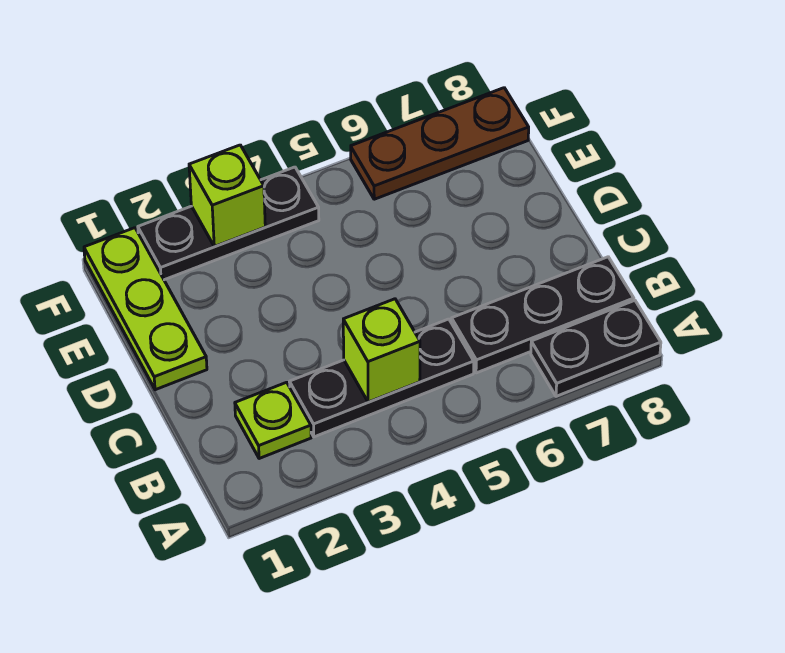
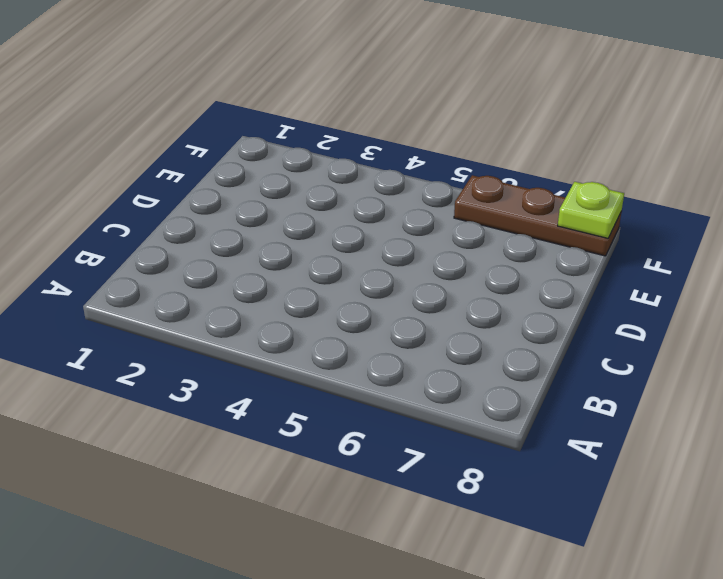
lime 1x1 plate [558,182,624,238] -> lime 1x1 plate moved to [235,382,311,459]
none -> black 1x2 plate [531,300,661,396]
none -> black 1x3 plate [290,319,474,437]

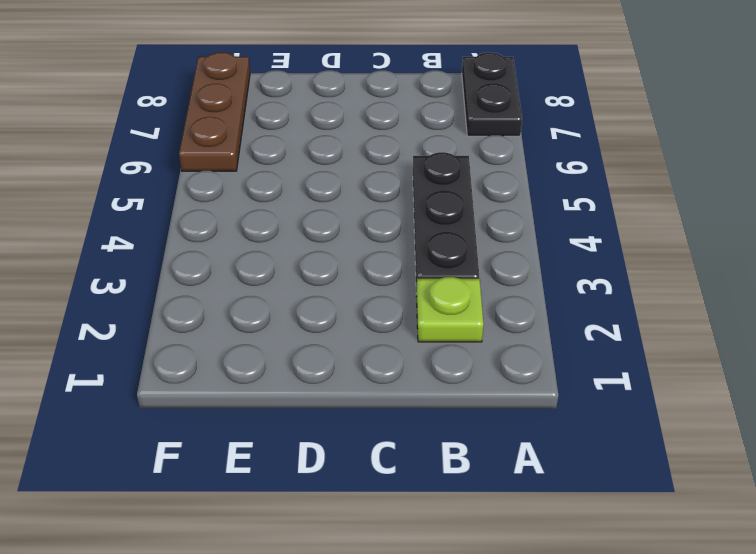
none -> black 1x3 plate [452,257,634,373]
none -> lime 1x3 plate [84,228,207,390]

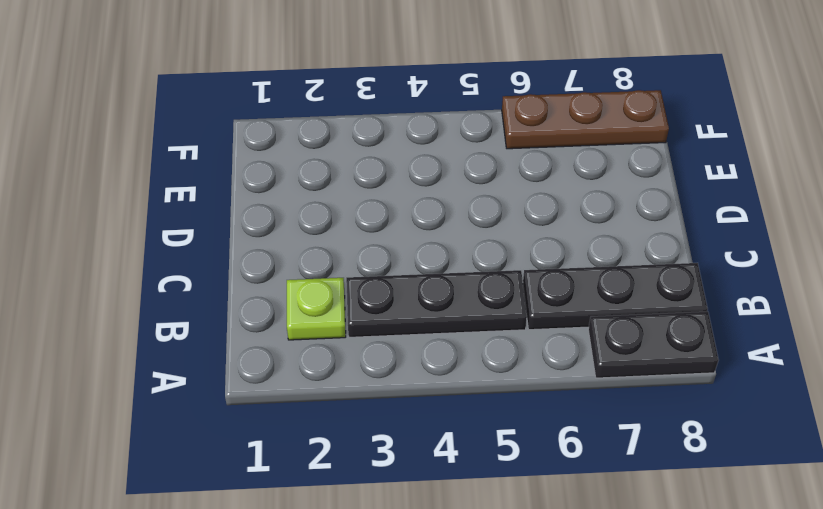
none -> lime 1x3 plate [84,228,207,390]
none -> black 1x3 plate [138,167,319,280]

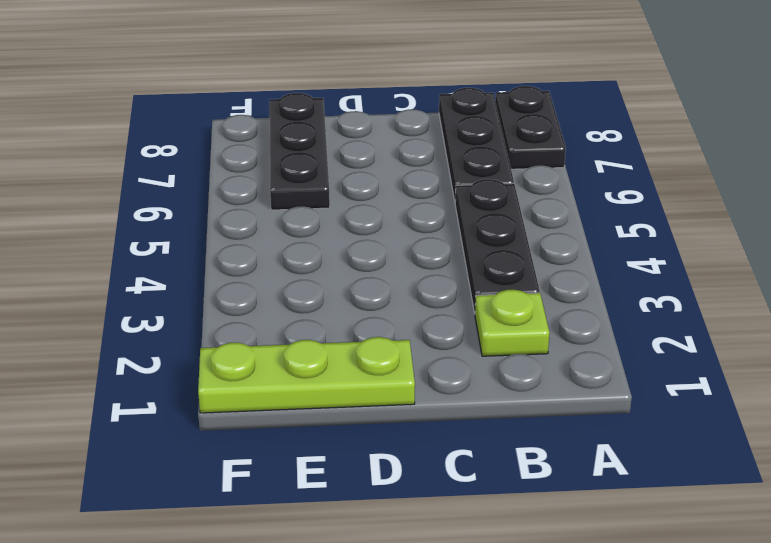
black 1x3 plate [269,93,330,210] -> black 1x3 plate moved to [138,167,319,280]
none -> brown 1x3 plate [351,88,529,199]
none -> lime 1x1 brick [343,299,420,402]

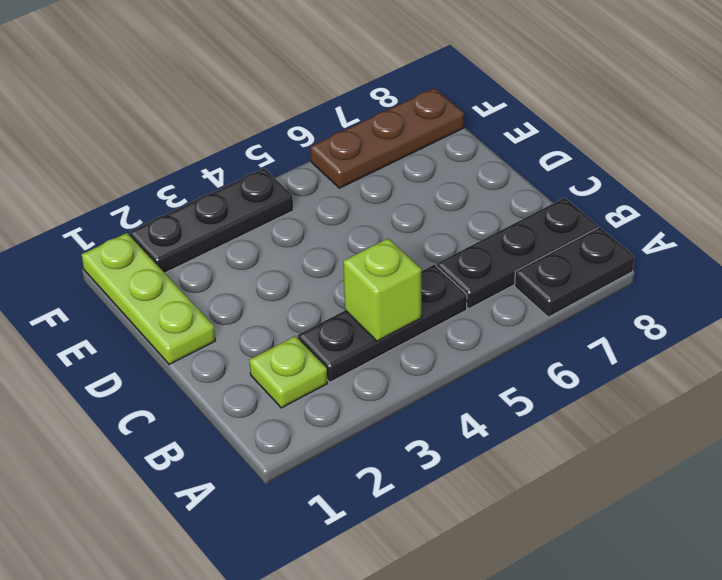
none -> lime 1x1 brick [189,145,265,246]

